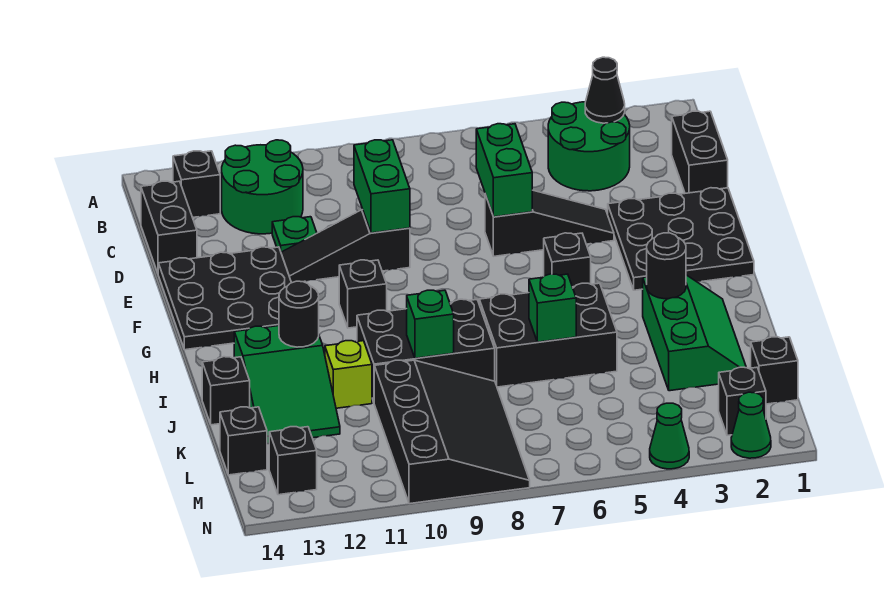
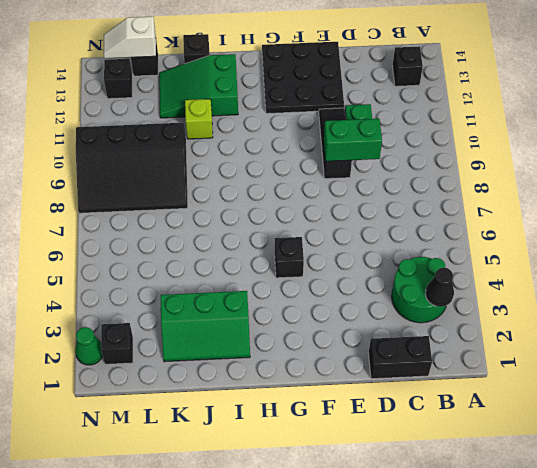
white 1x2 slope [104,17,156,58] -> none
none -> green 2x2 round brick [222,140,303,234]
none -> black 1x2 brick [141,181,197,273]
none -> black 3x3 plate [608,188,754,290]
none -> black 1x3 slope [485,190,614,256]

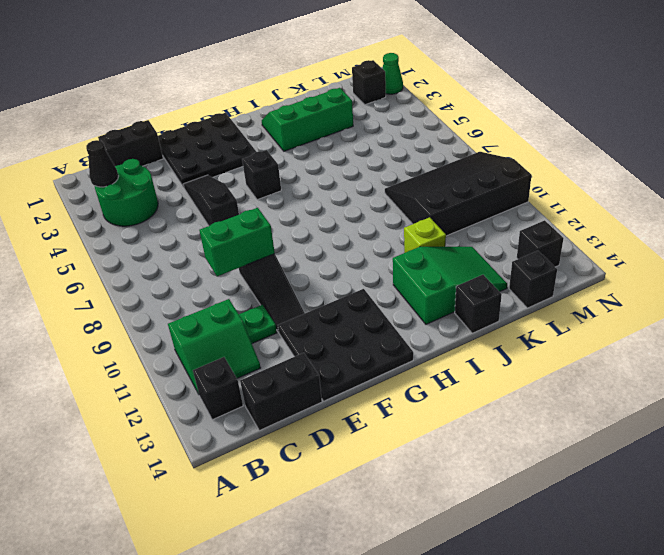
green 2x2 slope [168,299,261,394] -> green 2x2 round brick [222,140,303,234]
none -> black 1x1 brick [339,260,387,328]
none -> black 2x3 brick [479,283,617,387]
none -> black 2x3 brick [357,299,495,402]
none -> black 1x1 brick [751,337,798,404]

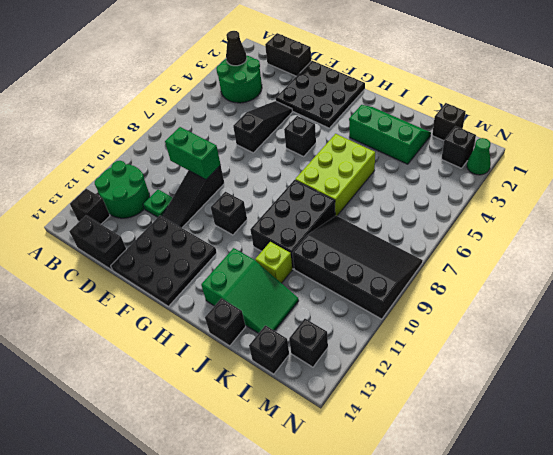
lime 2x3 brick [295,134,375,216] -> black 2x3 brick [479,283,617,387]
none -> green 1x1 cone [650,403,689,469]
none -> green 1x2 brick [476,124,532,217]
none -> black 1x1 round brick [647,233,686,299]
none -> black 1x1 round brick [279,281,319,347]

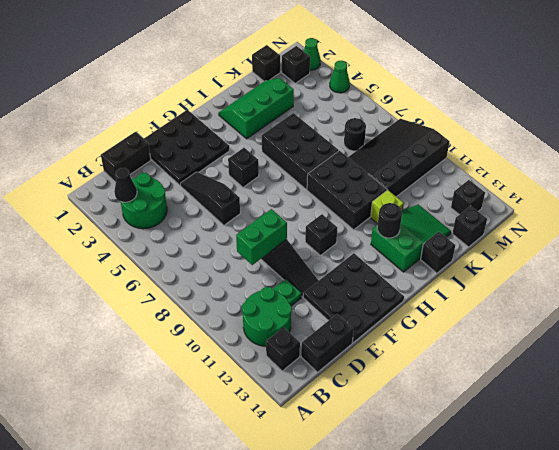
black 1x1 round brick [344,118,366,151] -> black 1x1 round brick moved to [647,233,686,299]
none -> green 1x2 brick [476,124,532,217]
none -> green 1x1 brick [529,274,576,342]
none -> green 1x1 brick [407,290,454,358]

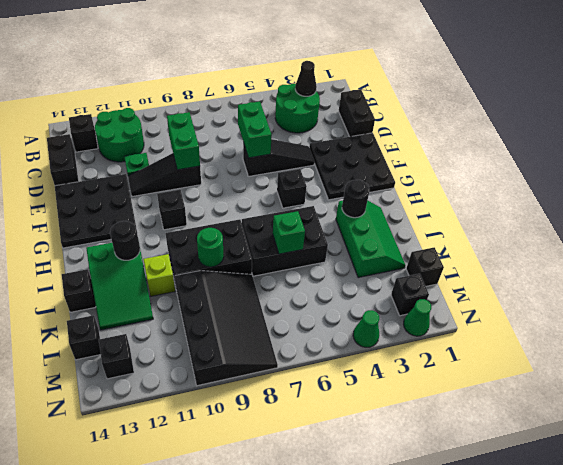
green 1x1 round brick [197,228,224,267] -> green 1x1 brick [407,290,454,358]

